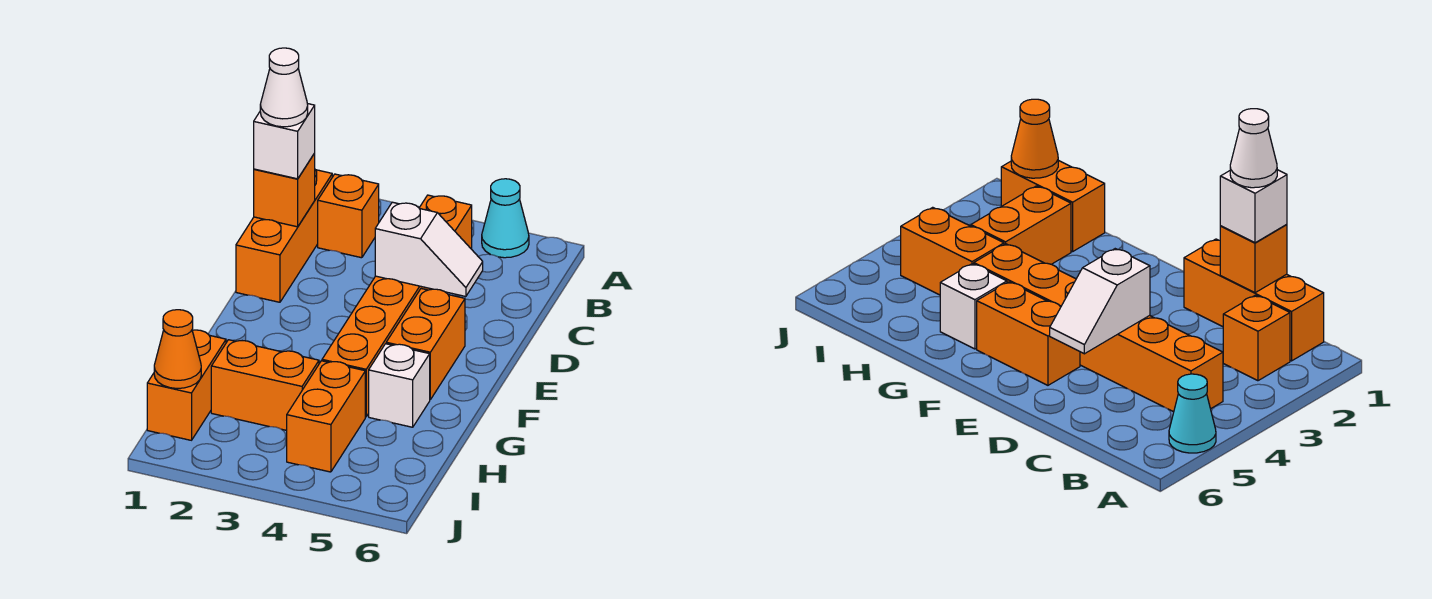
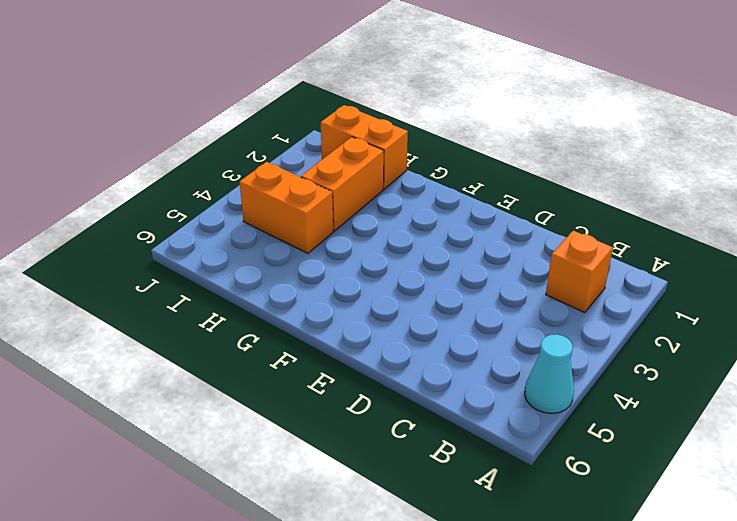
none -> orange 1x3 brick [236,170,332,302]
none -> orange 1x6 brick [322,195,472,417]
none -> orange 1x2 brick [386,289,465,399]

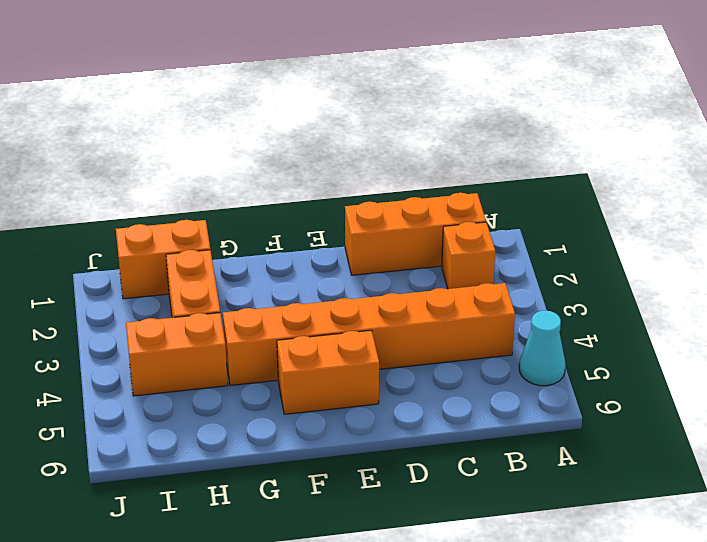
none -> white 1x1 brick [369,344,430,427]
none -> orange 1x1 brick [254,154,315,227]
none -> white 1x2 slope [375,202,483,297]

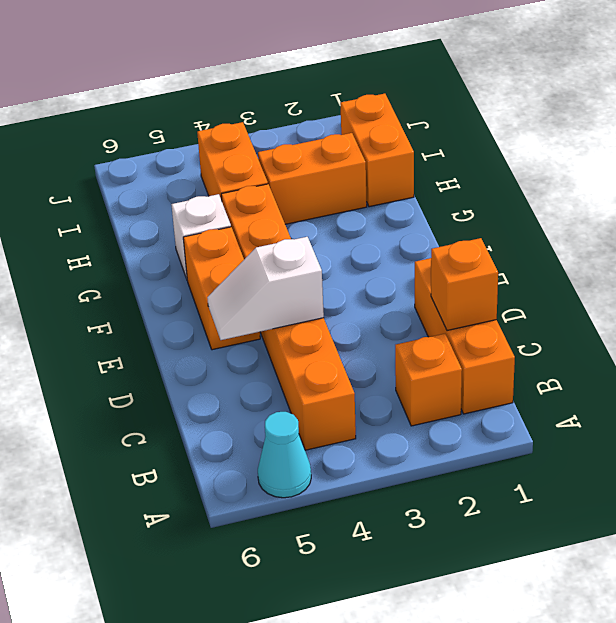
none -> orange 1x1 cone [154,310,201,388]
none -> white 1x1 brick [254,104,315,179]
none -> white 1x1 cone [260,48,308,127]

